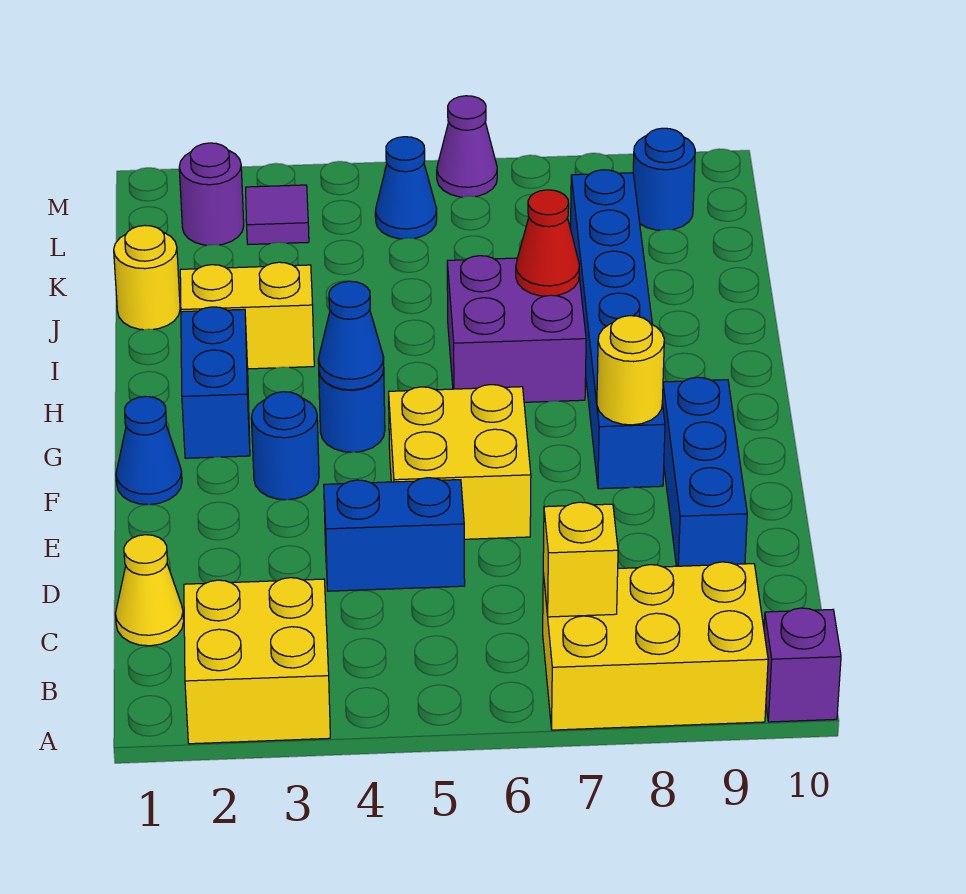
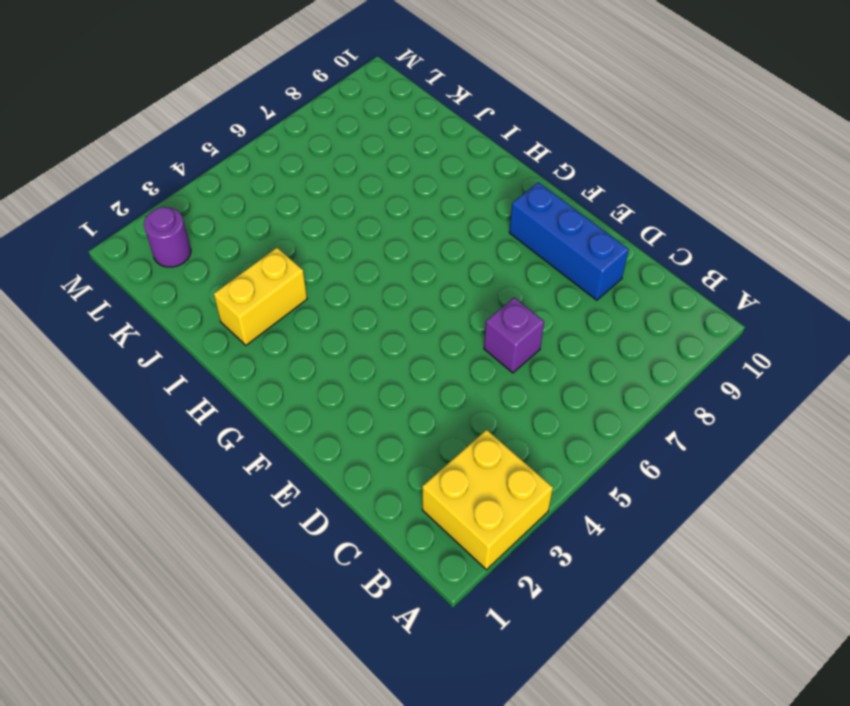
purple 1x1 brick [484,298,544,373] -> purple 1x1 brick moved to [764,608,841,722]
none -> yellow 2x3 brick [543,562,768,730]
none -> yellow 1x1 cone [115,535,184,646]
none -> blue 1x2 brick [324,478,465,591]

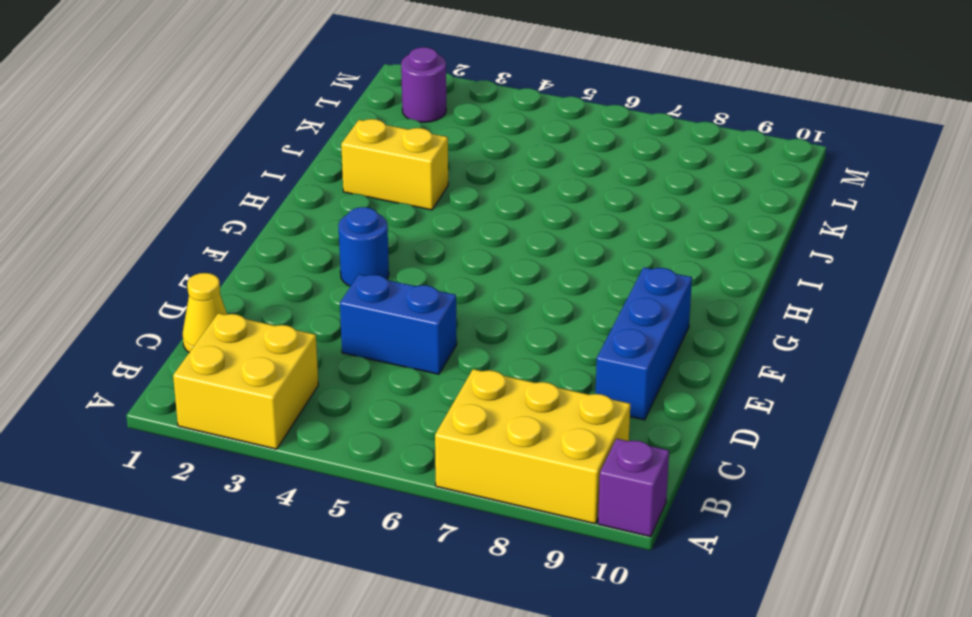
none -> yellow 2x2 brick [389,385,531,539]
none -> blue 1x1 cone [116,397,182,505]
none -> blue 1x6 brick [571,170,665,489]

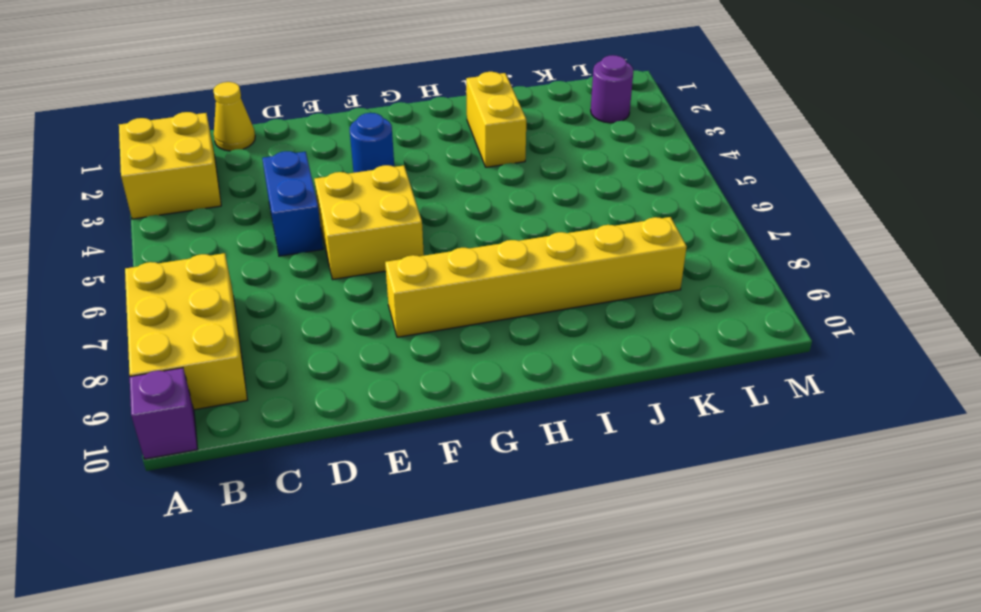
yellow 1x6 brick [385,217,687,337] -> blue 1x6 brick [571,170,665,489]
none -> blue 1x3 brick [662,377,747,566]
none -> blue 1x1 cone [116,397,182,505]
none -> blue 1x2 brick [181,307,250,458]

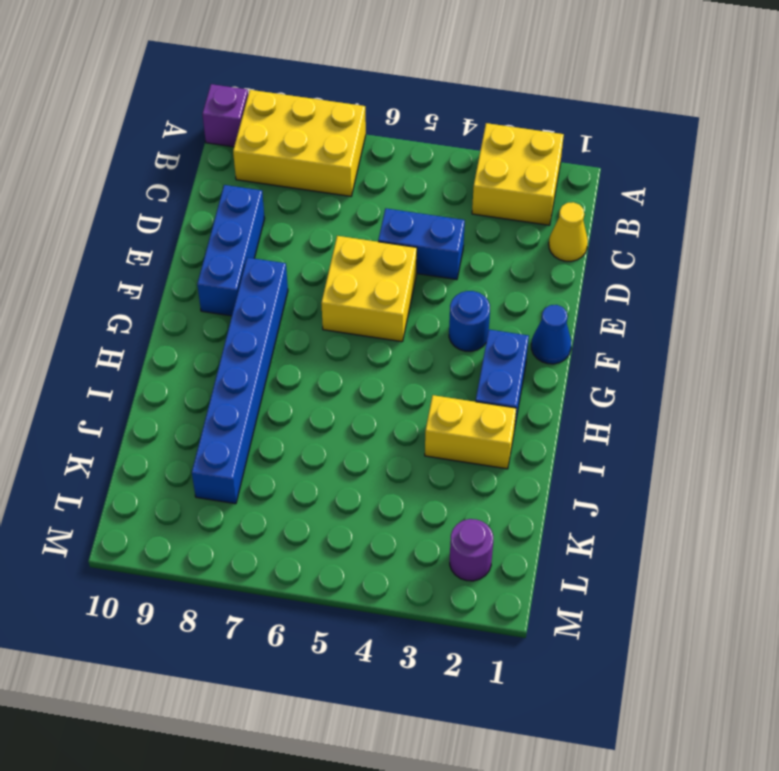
none -> blue 1x1 round brick [319,370,385,452]
none -> purple 2x2 brick [447,256,586,402]
none -> yellow 1x1 round brick [114,225,180,330]

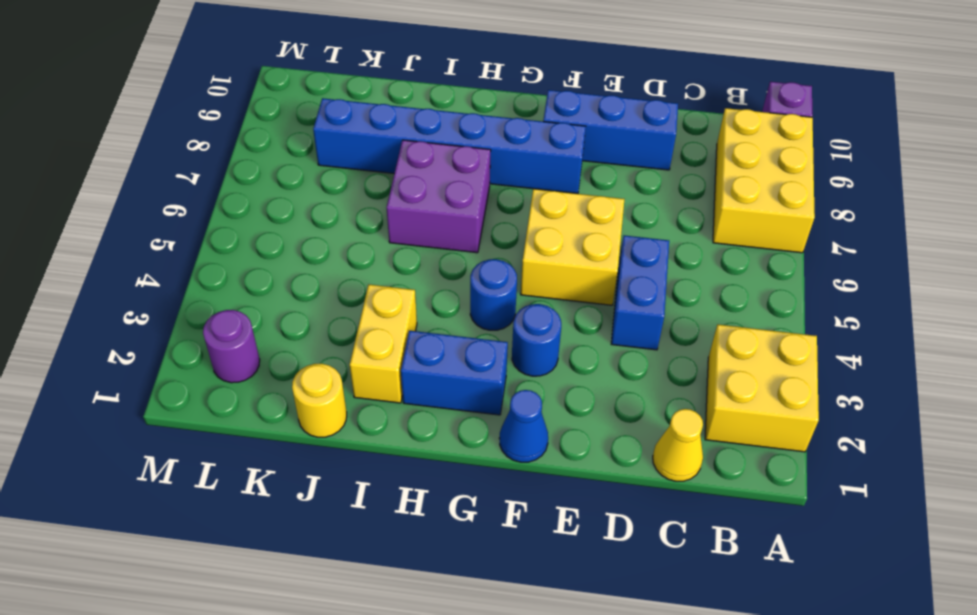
none -> purple 1x1 tile [246,185,309,245]
none -> blue 1x1 cone [375,137,437,239]
none -> blue 1x1 round brick [633,128,695,230]

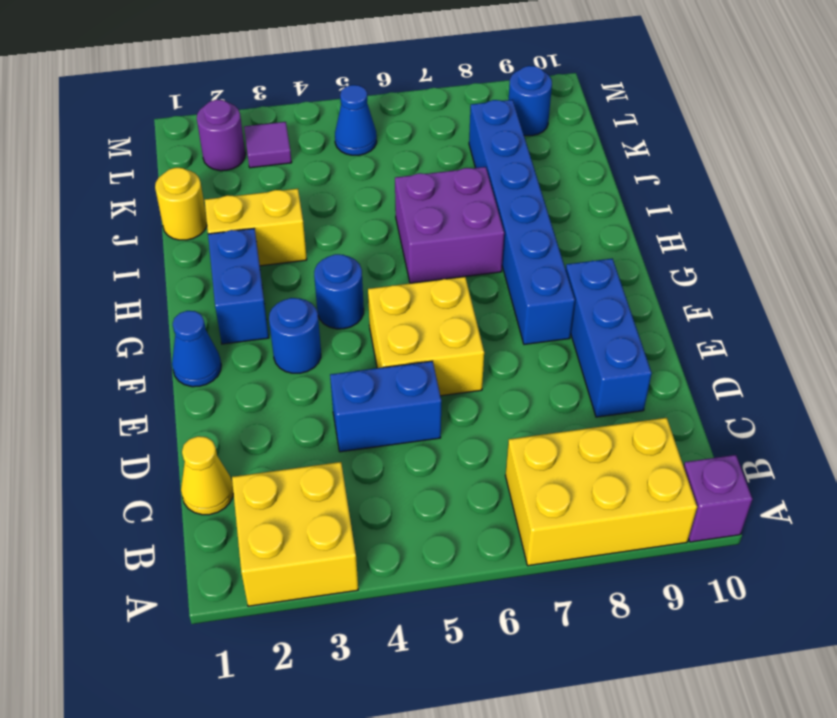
none -> purple 1x1 cone [437,96,497,197]
none -> yellow 1x1 brick [543,502,618,617]
none -> yellow 1x1 round brick [597,316,664,425]

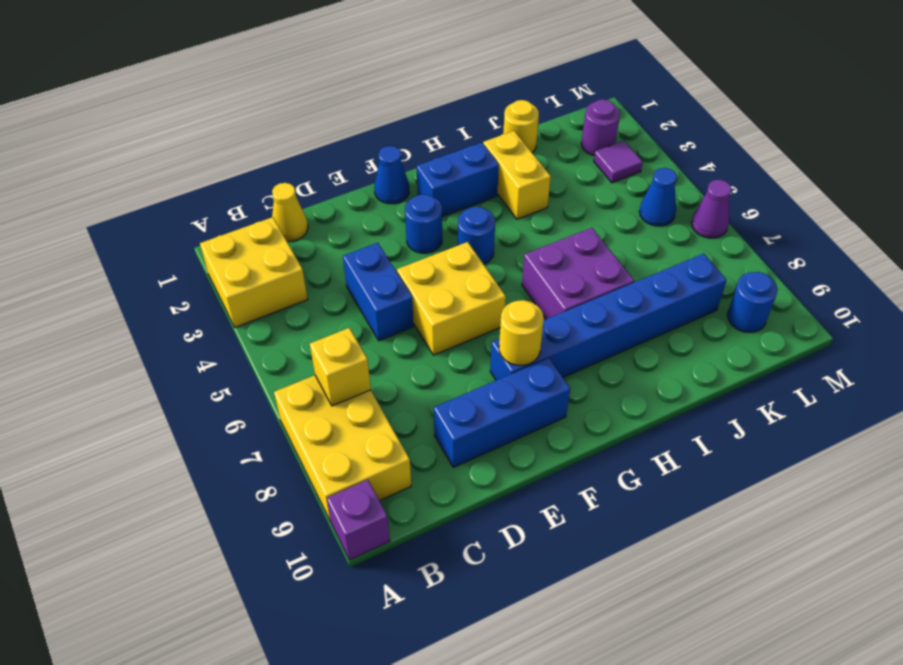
none -> blue 1x1 cone [318,281,384,390]
none -> red 1x1 cone [516,190,579,296]

